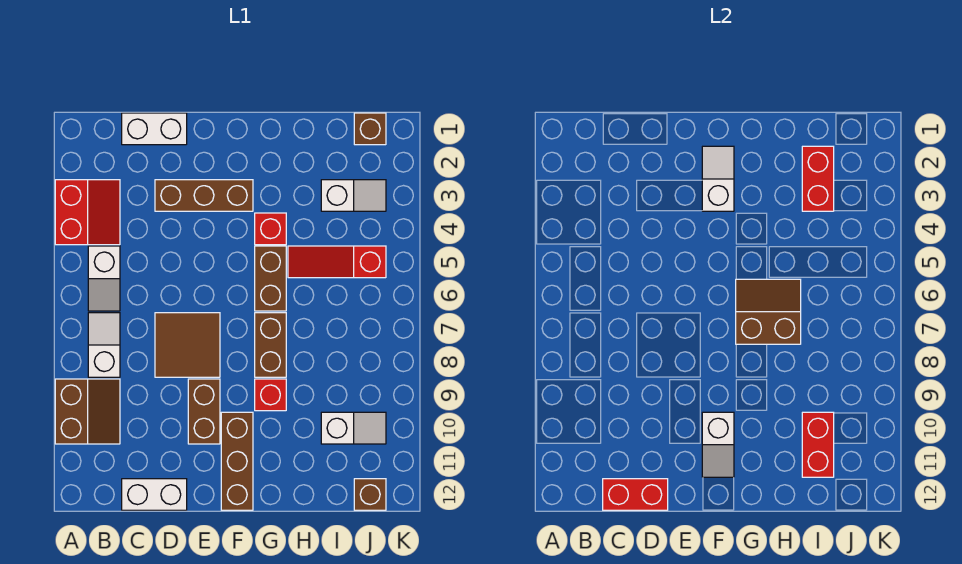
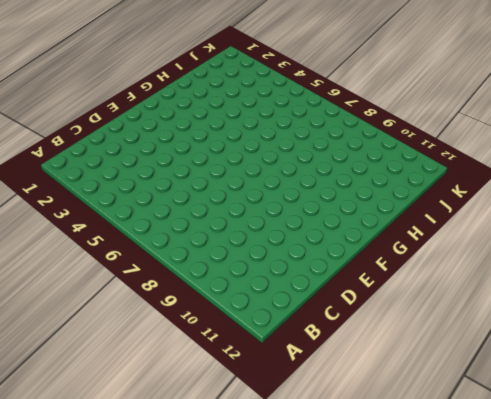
none -> red 2x2 slope [55,180,120,245]
none -> brown 2x2 slope [55,379,120,444]
none -> white 1x2 slope [88,246,120,311]

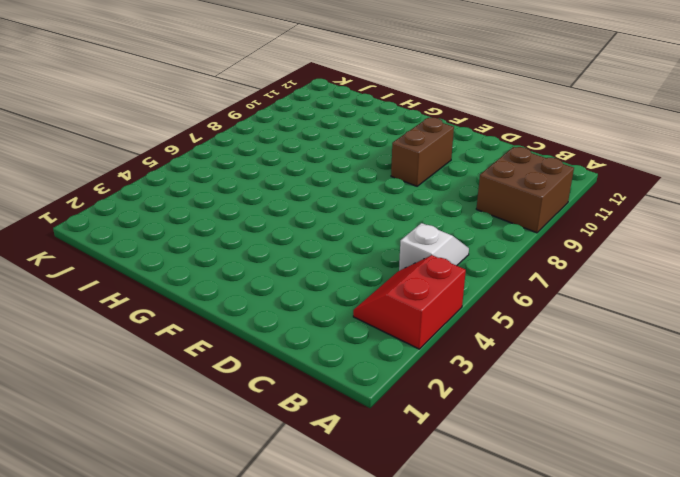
brown 2x2 brick [476,147,574,233] -> brown 2x2 slope [55,379,120,444]
none -> white 1x2 slope [88,313,120,377]
none -> white 1x2 brick [122,113,187,145]
none -> white 1x2 brick [122,479,187,510]

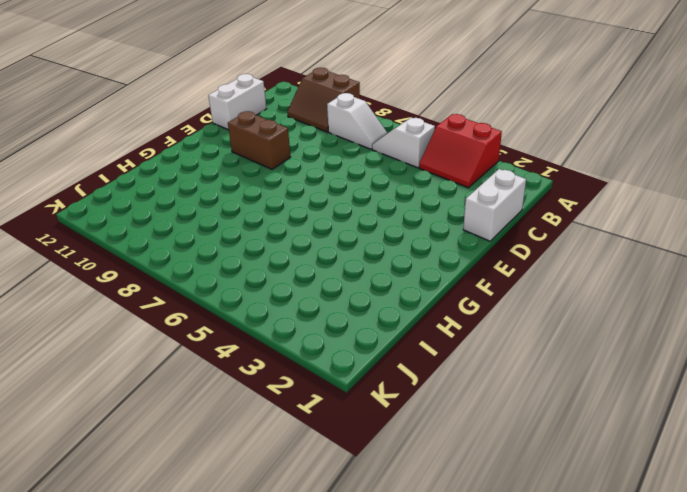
none -> brown 1x3 brick [155,180,253,211]
none -> brown 2x2 tile [155,313,220,377]
none -> brown 1x3 brick [221,412,253,510]

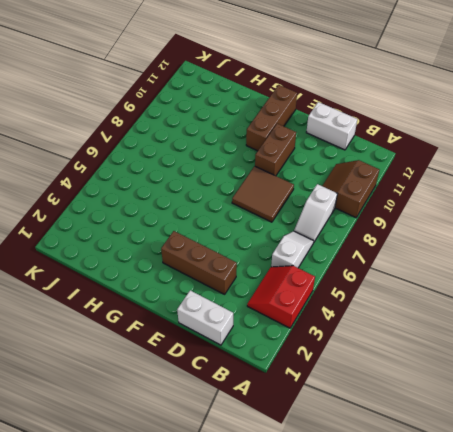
none -> red 1x1 brick [255,213,286,245]
none -> brown 1x2 brick [255,246,286,311]
none -> brown 1x2 brick [255,313,286,377]

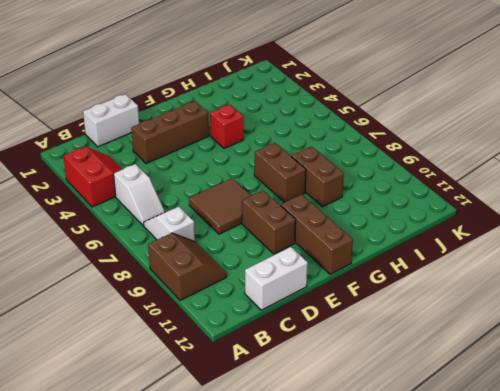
brown 1x2 brick [292,147,344,207] -> brown 1x2 brick moved to [255,246,286,311]
none -> red 1x1 brick [255,379,286,411]
none -> red 1x3 slope [288,246,386,278]
none -> white 1x2 slope [321,180,386,211]

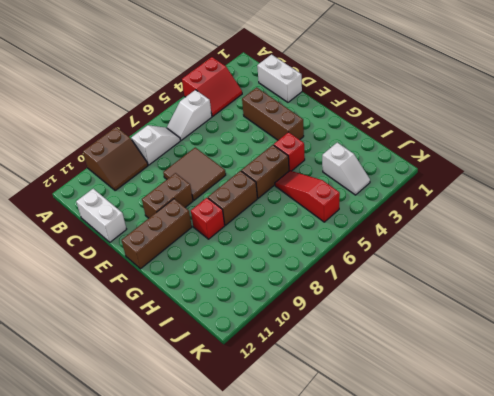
none -> white 1x2 slope [321,412,386,444]
none -> brown 1x1 brick [354,113,386,145]
none -> brown 1x1 brick [354,479,386,510]

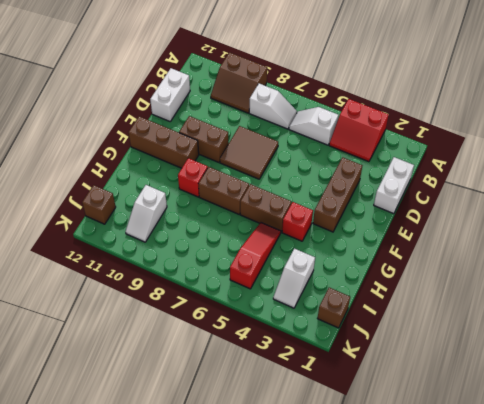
none -> red 1x2 brick [603,479,668,510]
none -> white 1x2 slope [702,146,734,211]
none -> white 1x2 slope [702,412,734,477]

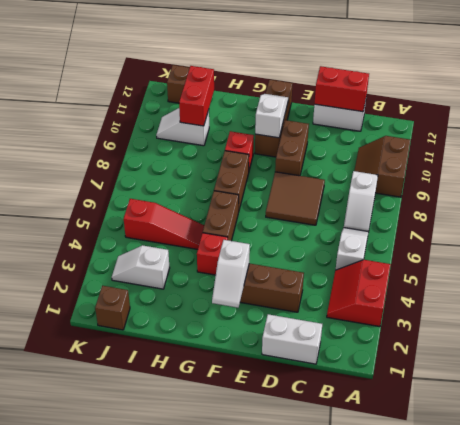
none -> brown 2x2 slope [736,279,801,344]
none -> red 1x2 brick [802,146,834,211]

